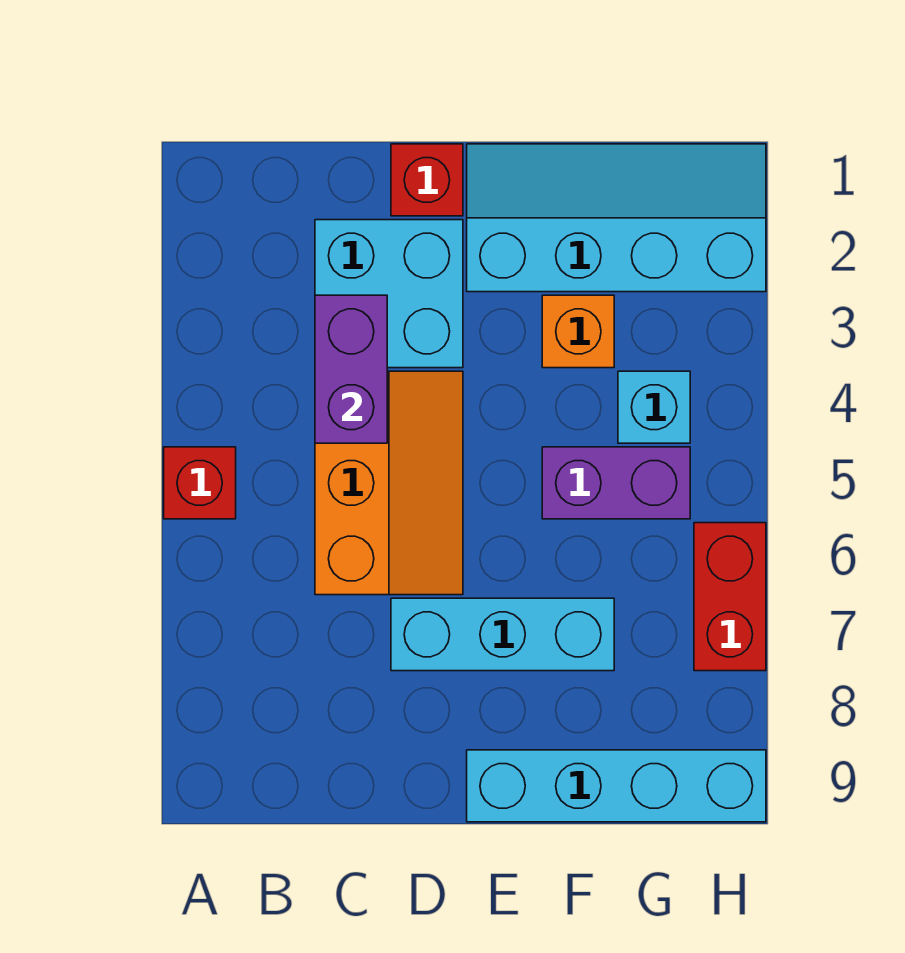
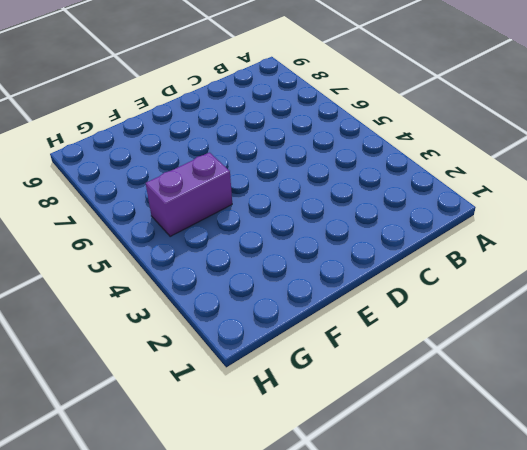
none -> red 1x1 brick [164,447,236,519]
none -> cyan 2x2 brick [315,220,463,368]
none -> orange 2x3 slope [315,371,463,595]

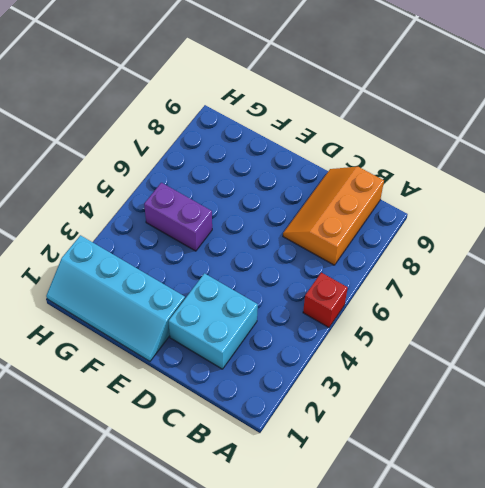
orange 2x3 slope [283,167,384,265] -> orange 2x3 slope moved to [315,371,463,595]
none -> red 1x1 brick [391,144,463,216]
none -> cyan 1x3 brick [391,598,614,671]
none -> cyan 1x4 brick [467,750,766,822]

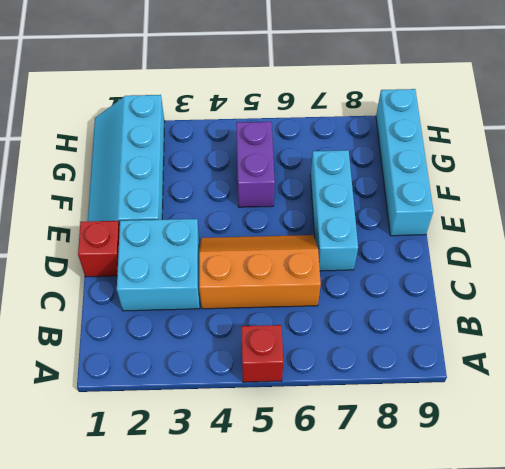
none -> orange 1x1 brick [542,295,614,368]
none -> cyan 1x1 brick [618,371,690,443]
none -> red 1x2 brick [694,523,766,671]

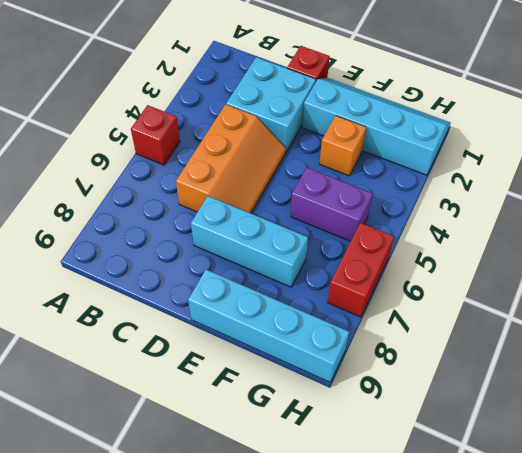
none -> cyan 1x1 brick [618,371,690,443]
none -> purple 1x2 brick [315,295,387,443]

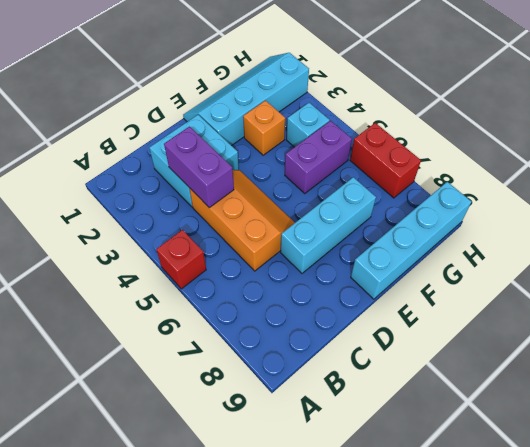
none -> red 1x1 brick [391,144,463,216]

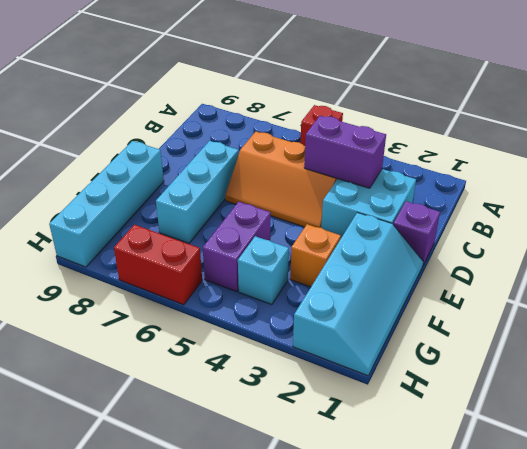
purple 1x1 brick [393,201,440,265] -> red 1x1 brick [391,144,463,216]

